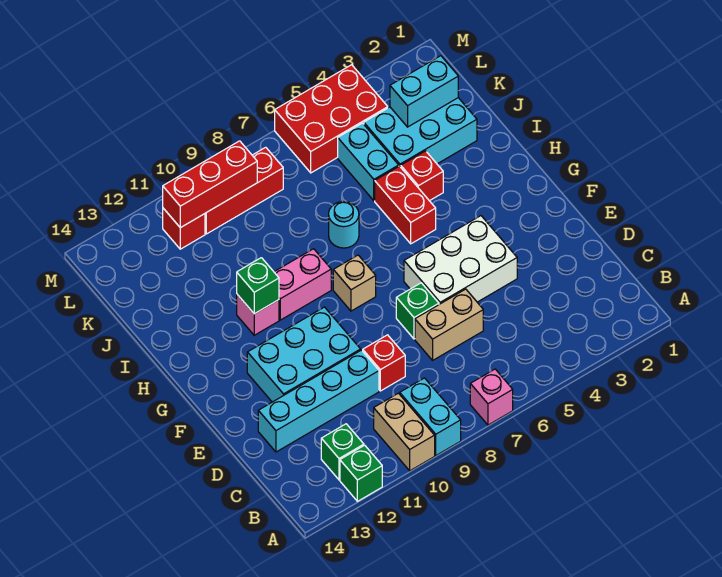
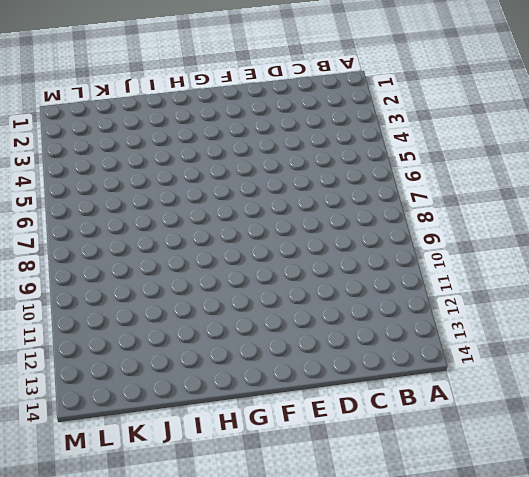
none -> pink 1x1 brick [470,369,513,425]
none -> cyan 1x2 brick [400,378,461,455]
none -> tan 1x2 brick [374,393,435,471]

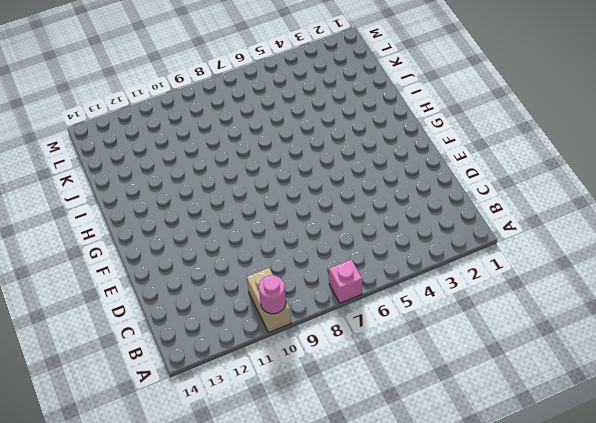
pink 1x1 round brick [259,275,286,314] -> none
none -> cyan 1x2 brick [400,378,461,455]
none -> green 1x1 brick [340,445,382,501]
none -> green 1x1 brick [321,424,364,480]

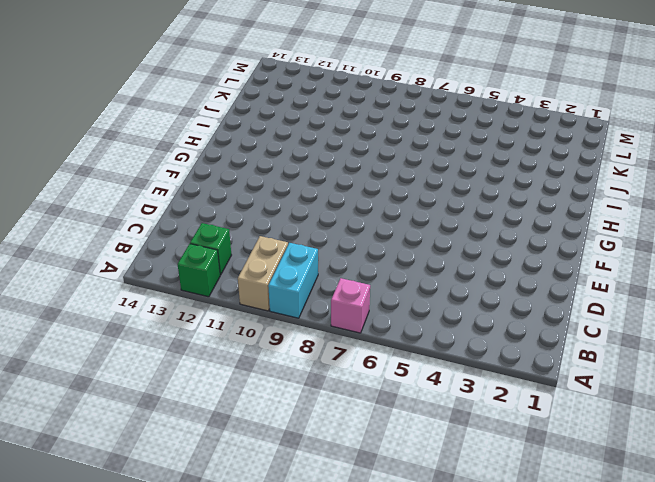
none -> tan 1x2 brick [415,289,483,360]
none -> red 1x1 brick [363,335,405,391]
none -> cyan 1x4 brick [258,350,379,452]

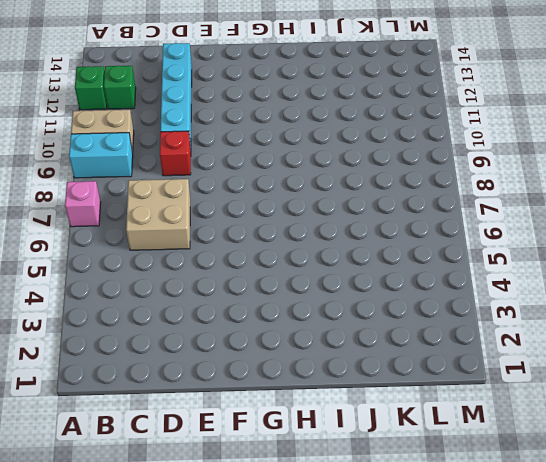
tan 2x2 brick [126,179,190,250] -> tan 1x2 brick [415,289,483,360]
none -> white 2x3 brick [404,216,517,304]
none -> green 1x1 brick [396,283,439,339]
none -> cyan 2x3 brick [247,307,361,402]

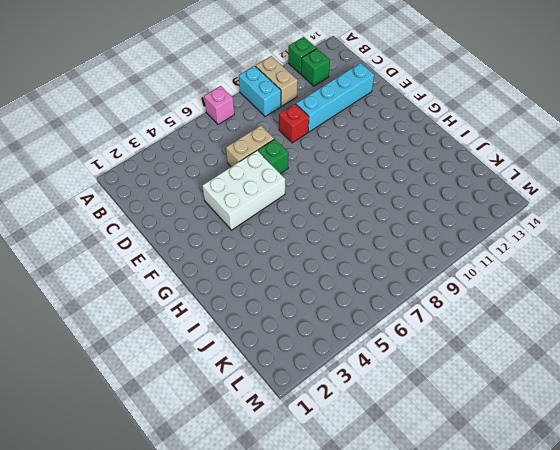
none -> cyan 2x3 brick [247,307,361,402]
none -> tan 1x1 brick [333,255,376,311]
none -> red 1x2 brick [375,166,436,244]

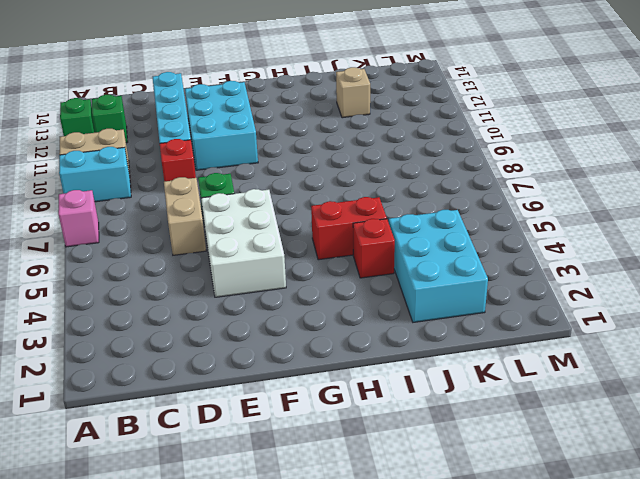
tan 1x1 brick [336,67,370,118] -> tan 1x1 brick moved to [333,255,376,311]
none -> pink 1x2 brick [274,249,331,320]
none -> pink 1x1 brick [237,295,279,335]
none -> cyan 1x1 round brick [329,202,359,248]

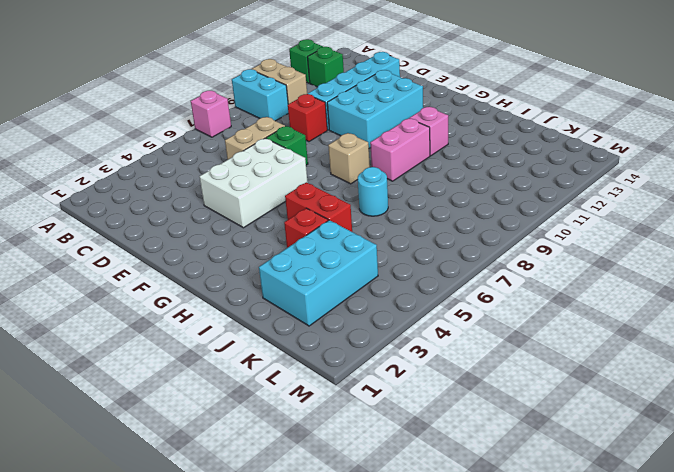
none -> cyan 1x2 brick [338,123,399,201]
none -> red 2x3 brick [275,65,388,173]
none -> red 1x3 brick [205,147,283,234]

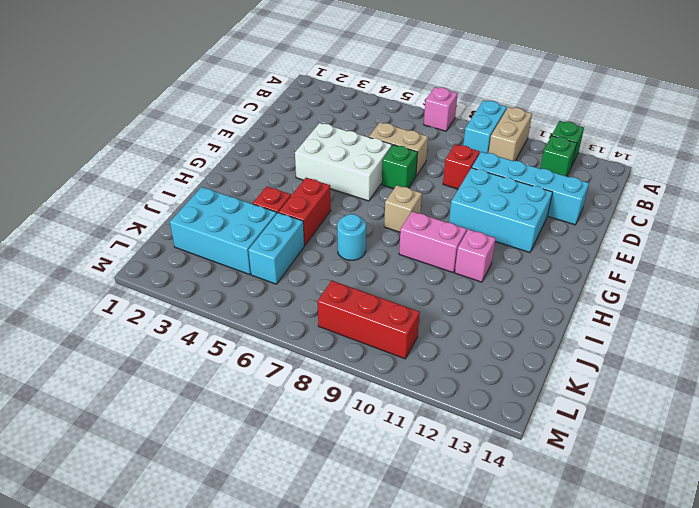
none -> red 2x3 brick [275,65,388,173]
none -> red 1x1 brick [163,208,205,249]
none -> green 1x1 brick [237,258,279,314]

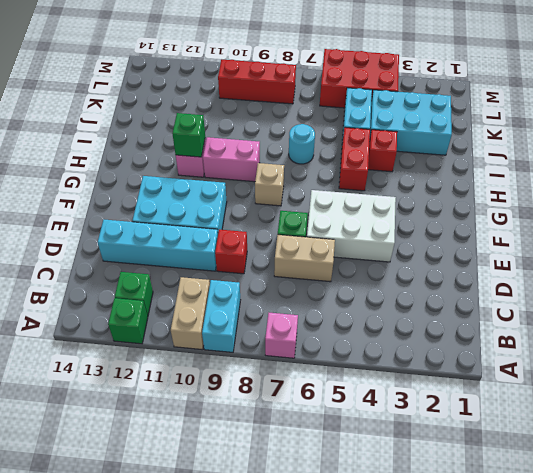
none -> red 1x1 brick [163,208,205,249]
none -> cyan 1x2 brick [390,56,458,127]
none -> red 1x3 brick [163,141,257,228]

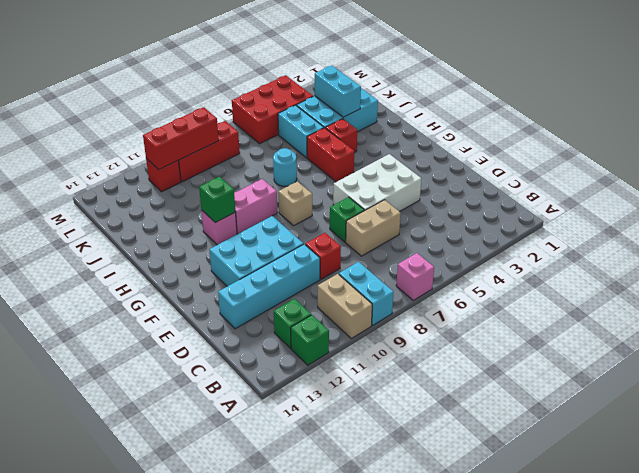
cyan 1x2 brick [315,65,361,117] -> cyan 1x2 brick turned to [390,56,458,127]

